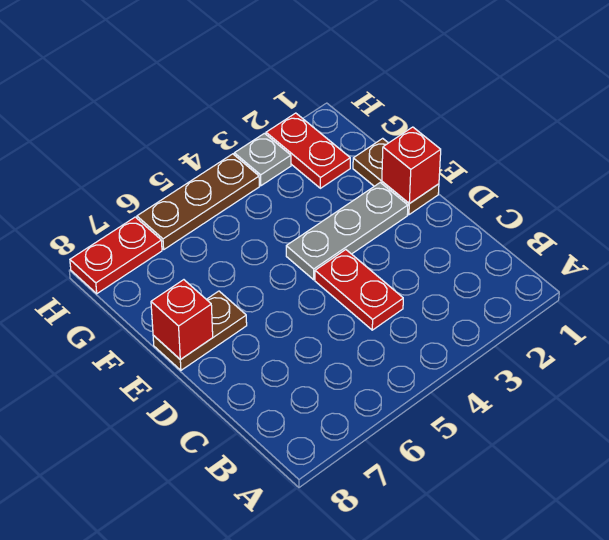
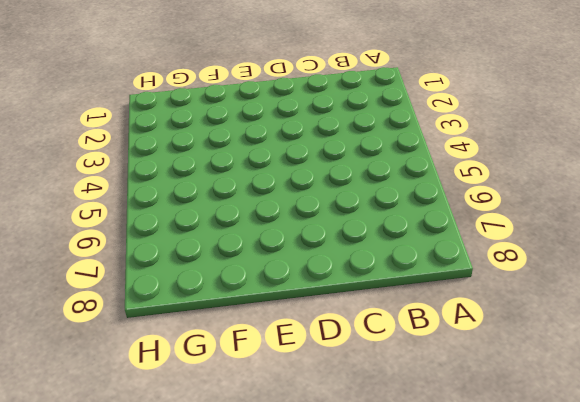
none -> red 1x2 plate [315,250,403,330]
none -> brown 1x2 plate [353,138,439,215]

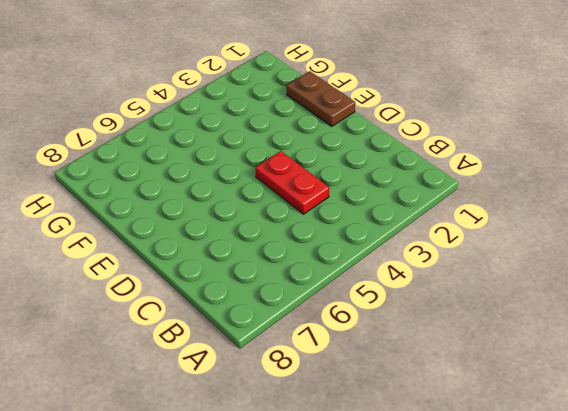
none -> grey 1x3 plate [286,183,408,280]
none -> brown 1x2 plate [153,291,247,370]

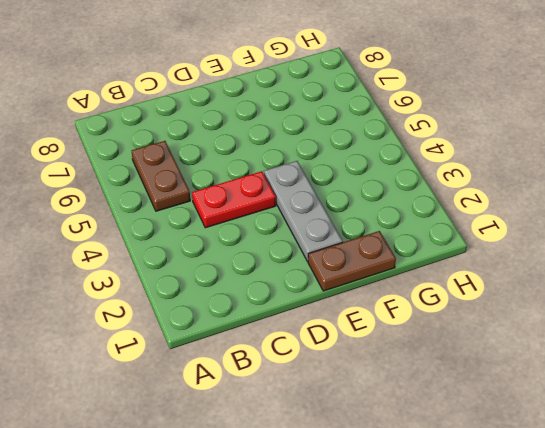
brown 1x2 plate [132,141,190,211] -> brown 1x2 plate moved to [153,291,247,370]
none -> red 1x2 plate [266,113,350,188]
none -> grey 1x1 plate [234,133,291,186]

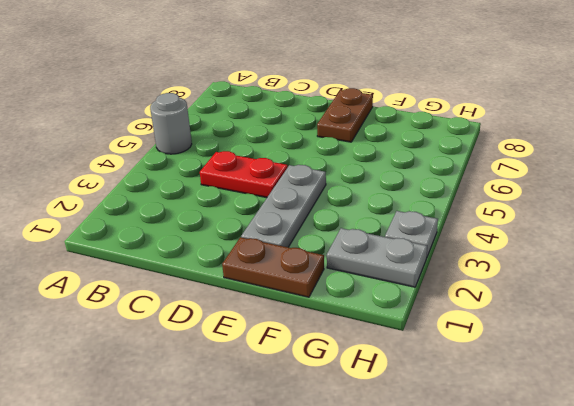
grey 1x1 round brick [150,93,192,154] -> none
grey 1x2 plate [327,228,427,287] -> red 1x2 plate [266,113,350,188]
none -> brown 1x3 plate [137,154,259,249]
none -> red 1x2 plate [70,217,162,294]

